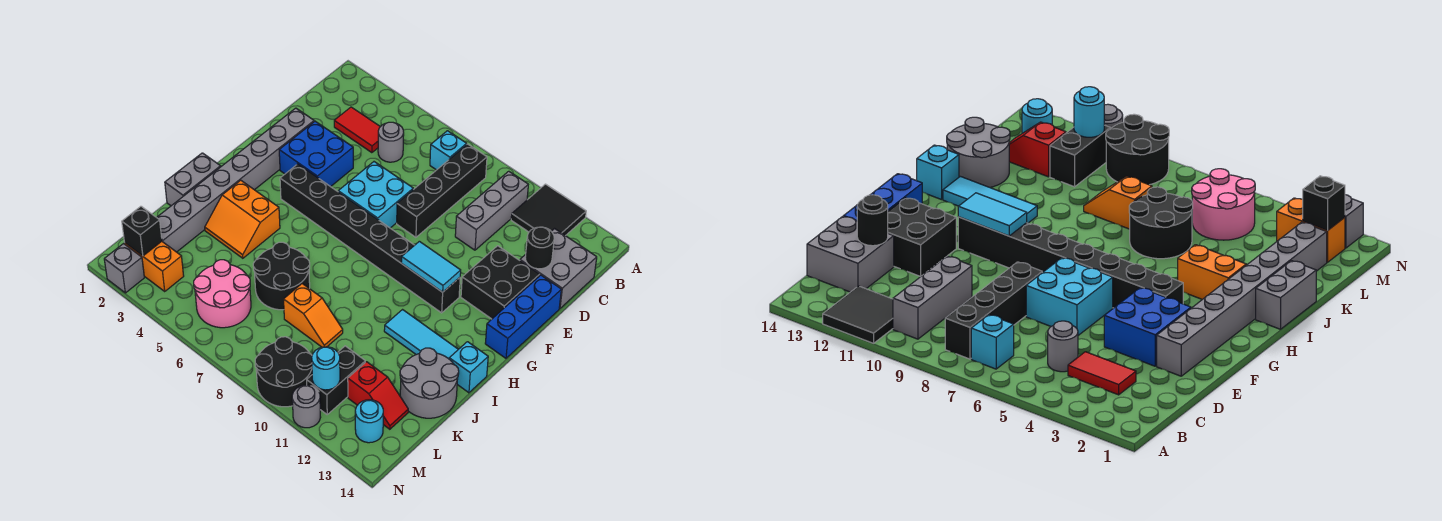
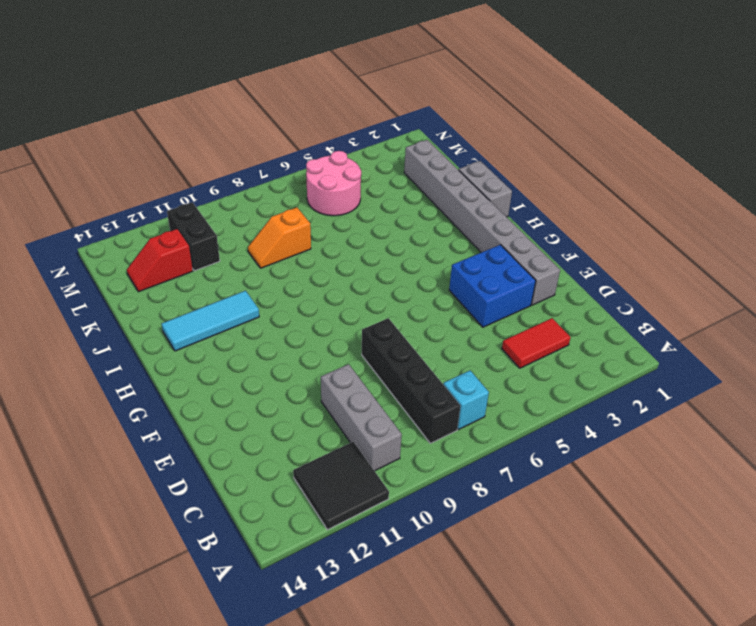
none -> grey 1x1 round brick [378,122,404,162]
none -> grey 2x2 brick [520,229,597,309]
none -> cyan 2x2 brick [338,162,413,228]
none -> black 2x2 brick [461,246,540,319]

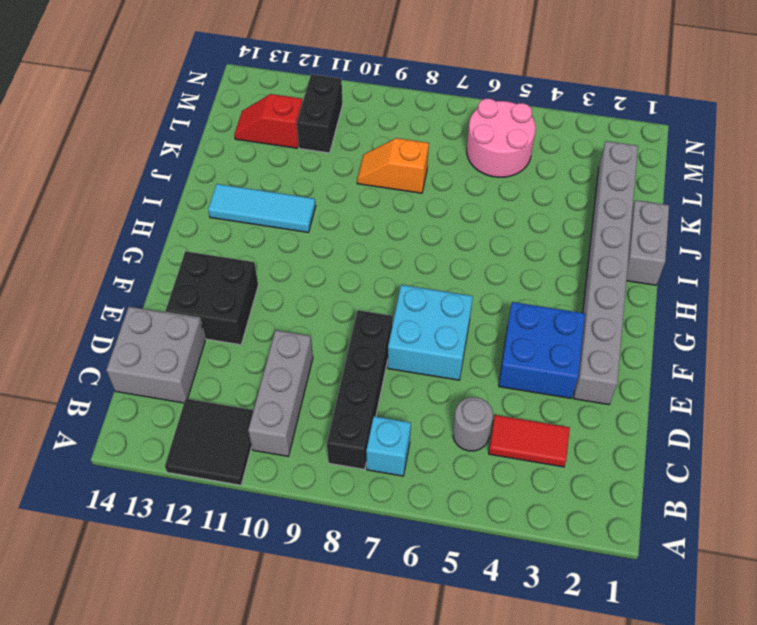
none -> blue 1x3 brick [485,275,561,358]
none -> black 1x8 brick [280,164,460,313]
none -> orange 2x2 slope [205,180,280,258]
none -> cyan 1x1 brick [449,342,488,393]

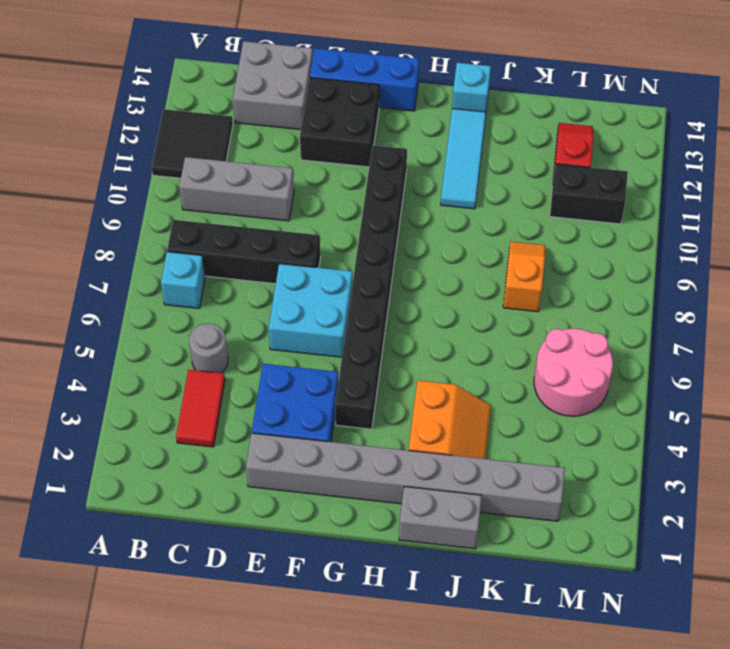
none -> black 2x2 round brick [253,242,310,310]
none -> grey 2x2 round brick [400,348,459,418]
none -> orange 1x2 brick [125,241,184,291]
none -> black 2x2 round brick [255,337,312,407]

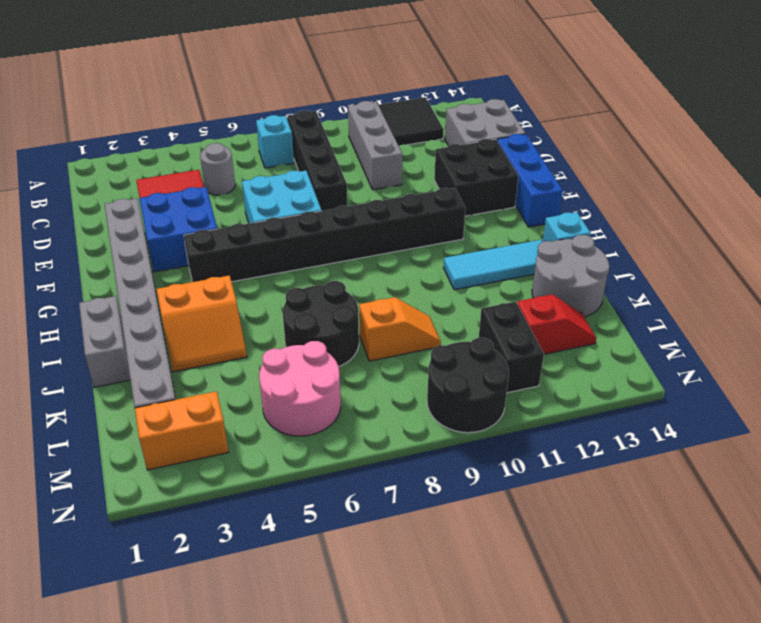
none -> cyan 1x1 round brick [355,400,383,443]
none -> grey 1x1 brick [104,244,144,293]
none -> grey 1x1 round brick [292,385,321,428]
none -> black 1x1 round brick [525,227,554,269]

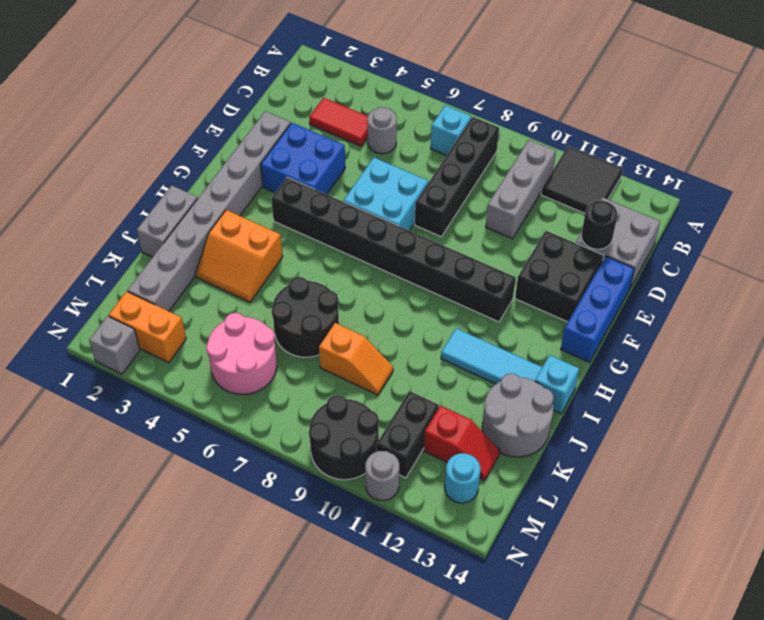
none -> cyan 1x2 tile [401,241,461,292]
none -> black 1x1 brick [122,206,162,256]
none -> cyan 1x1 round brick [312,347,340,390]

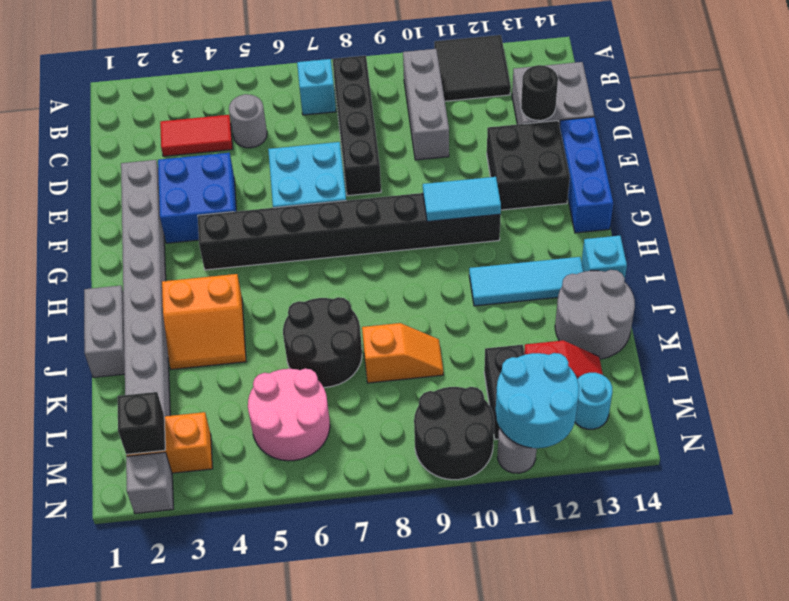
cyan 2x2 round brick [496,353,579,448] -> cyan 1x1 round brick [312,347,340,390]

